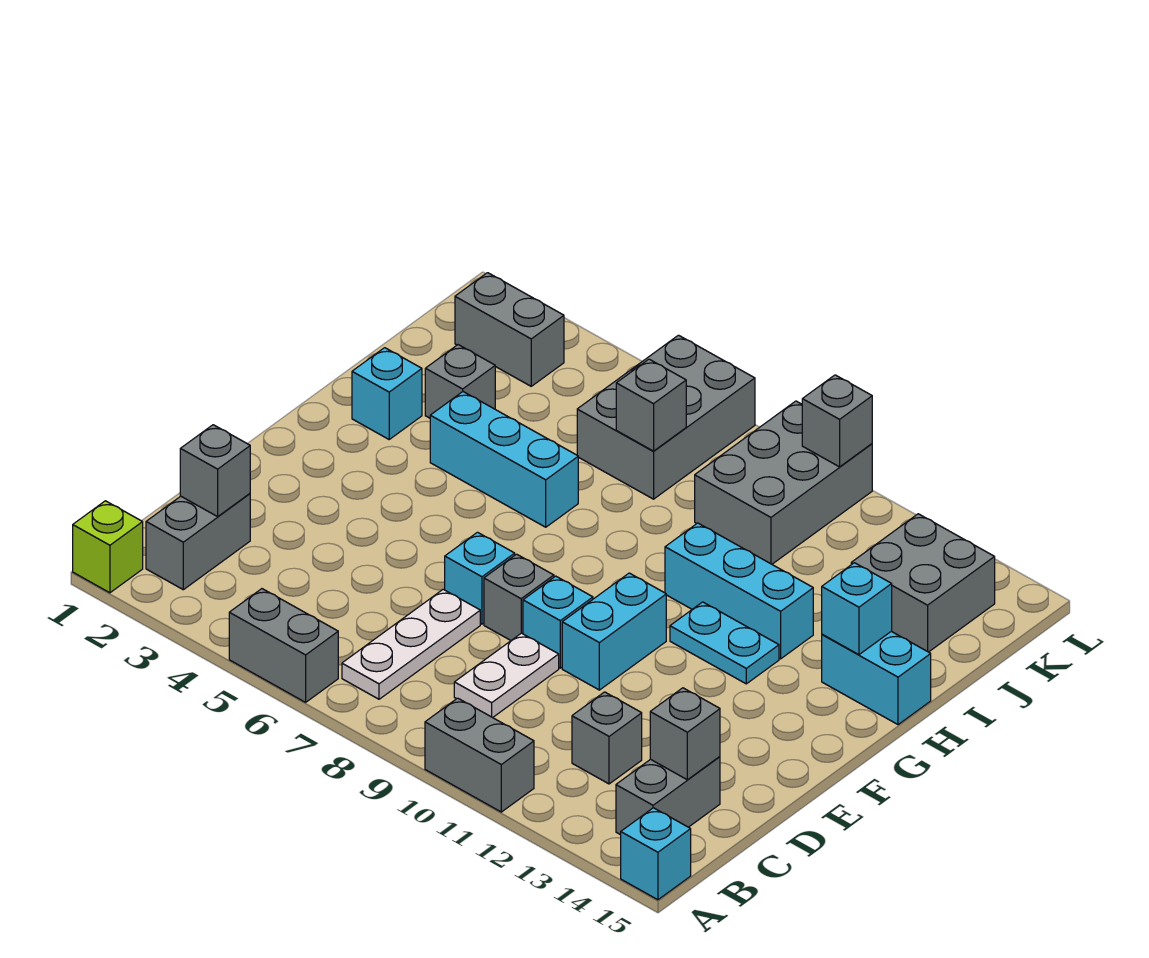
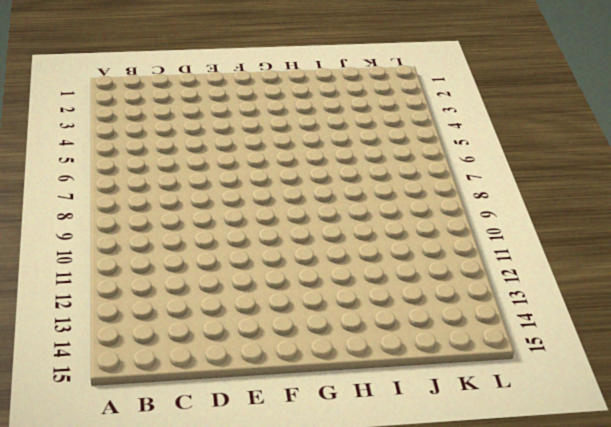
none -> lime 1x1 brick [73,501,143,593]
none -> grey 1x2 brick [229,589,338,702]
none -> grey 1x2 brick [425,698,534,812]

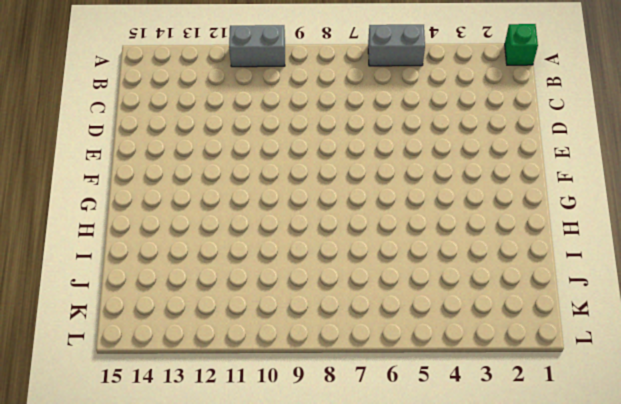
green 1x1 brick [505,24,538,65] -> lime 1x1 brick [73,501,143,593]
none -> cyan 1x1 brick [621,808,691,900]
none -> grey 1x2 brick [146,494,250,590]
none -> white 1x3 plate [342,589,480,699]

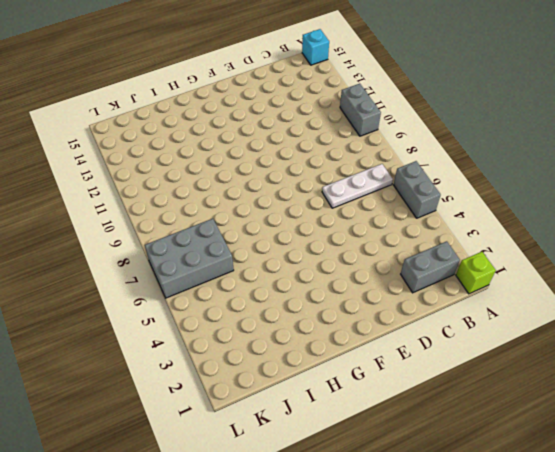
none -> grey 1x2 brick [616,757,720,835]
none -> white 1x2 plate [454,633,559,718]
none -> grey 1x1 brick [572,692,642,784]

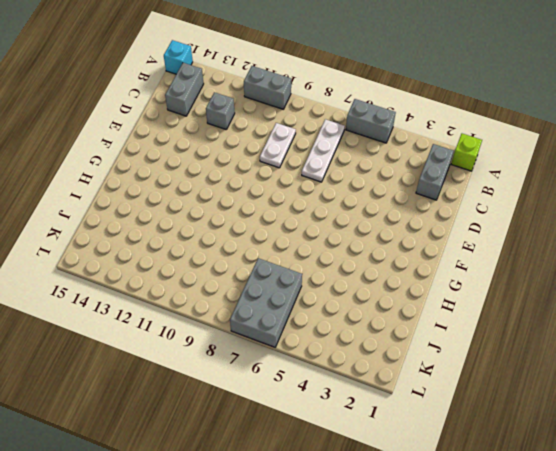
none -> cyan 1x1 brick [445,532,515,624]
none -> grey 1x1 brick [484,554,554,640]
none -> cyan 1x1 brick [523,576,593,668]

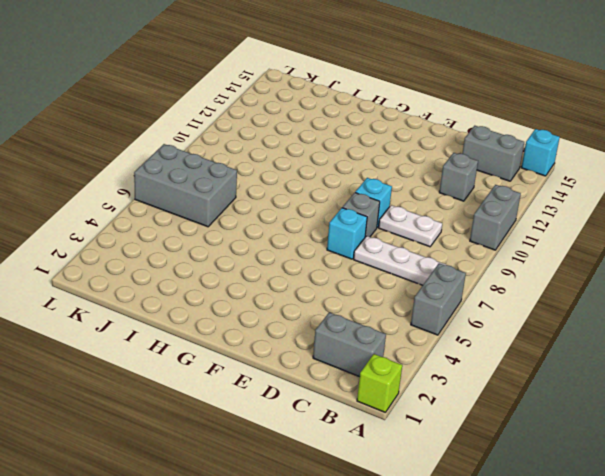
none -> cyan 1x2 brick [562,573,666,690]
none -> cyan 1x2 plate [670,602,779,684]
none -> cyan 1x1 brick [352,348,422,439]

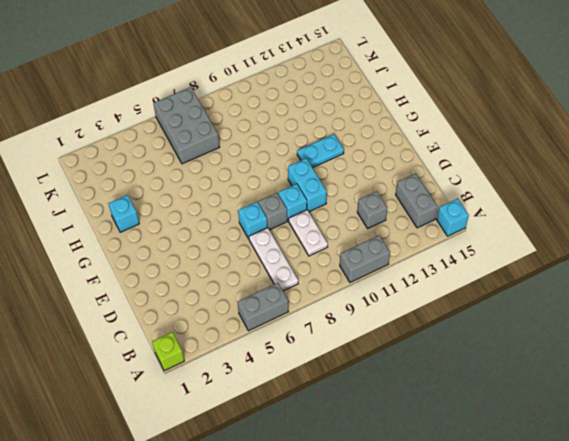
none -> grey 1x2 brick [146,494,250,590]
none -> cyan 1x3 brick [430,392,578,527]
none -> cyan 1x3 brick [665,523,813,659]

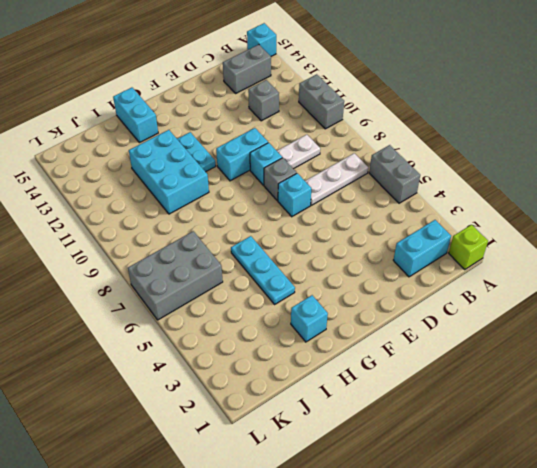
cyan 1x2 brick [393,220,451,277] -> grey 1x2 brick [146,494,250,590]
cyan 1x3 plate [231,236,295,304] -> cyan 1x3 brick [430,392,578,527]
cyan 2x3 brick [129,130,209,214] -> cyan 1x3 brick [665,523,813,659]
none -> grey 1x1 brick [425,345,495,418]
none -> grey 2x3 brick [695,401,872,564]
none -> grey 2x2 brick [851,514,995,652]

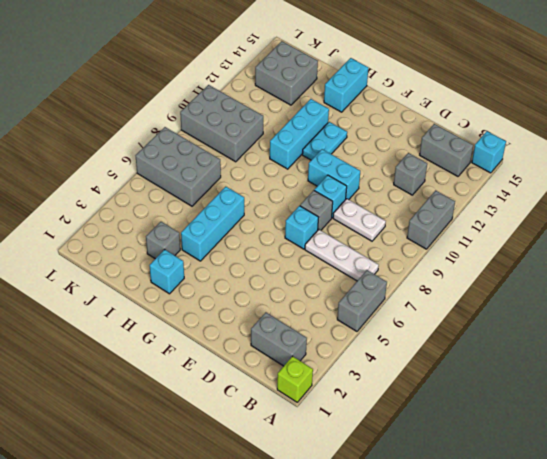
none -> grey 1x2 brick [455,273,564,386]
none -> grey 1x1 brick [180,425,250,517]
none -> grey 1x1 brick [650,688,720,780]

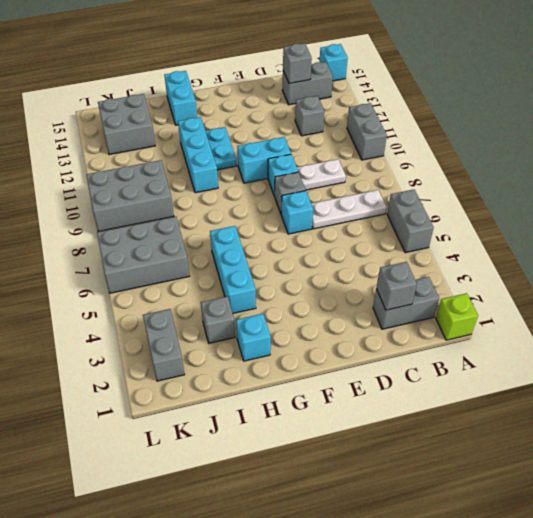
none -> cyan 1x1 brick [822,563,892,655]
none -> grey 1x1 brick [616,359,686,451]
none -> grey 1x1 brick [802,375,872,467]

